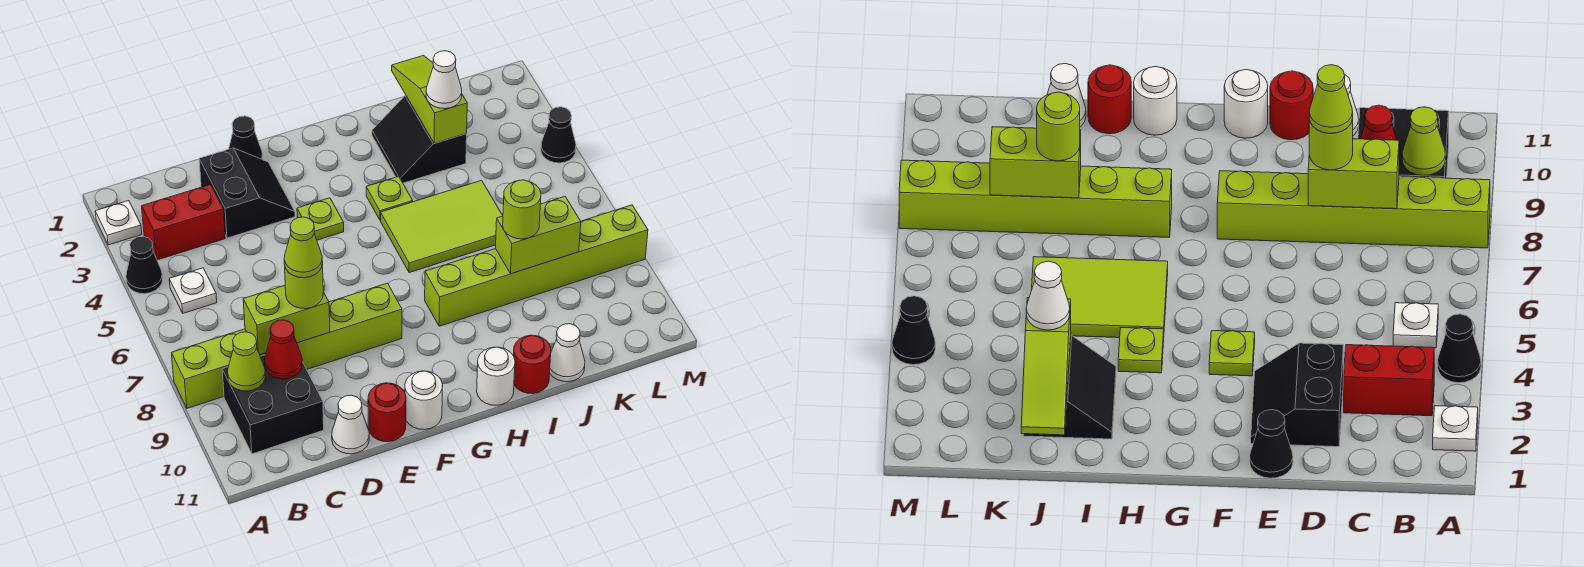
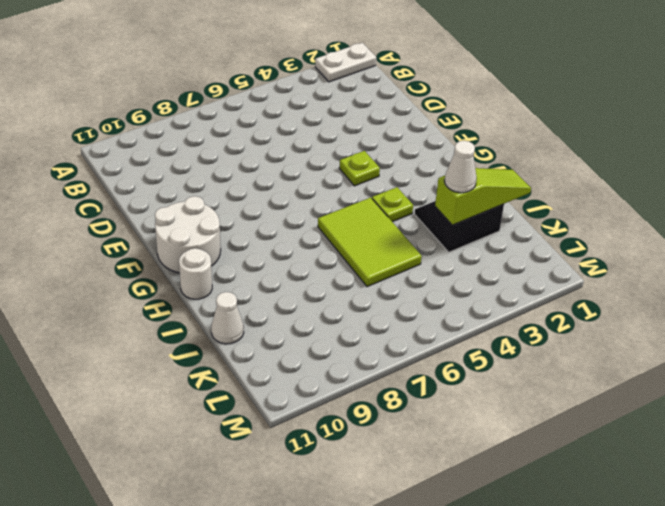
white 1x2 plate [315,43,376,82] -> white 1x1 plate [95,201,142,245]
white 2x2 round brick [155,196,221,273] -> white 1x1 round brick [405,371,443,430]
none -> black 1x1 cone [126,236,163,294]
none -> lime 1x6 brick [172,283,402,408]
none -> red 1x2 brick [142,185,225,260]

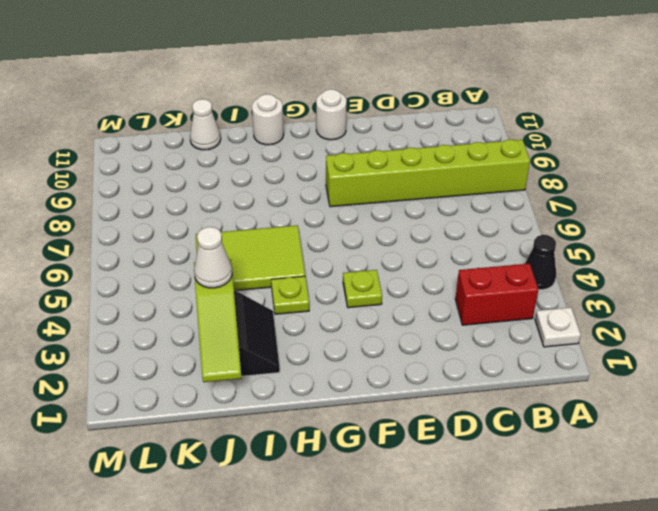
none -> white 1x1 plate [169,268,217,313]
none -> black 2x2 brick [222,355,324,454]
none -> black 2x2 slope [199,148,295,238]

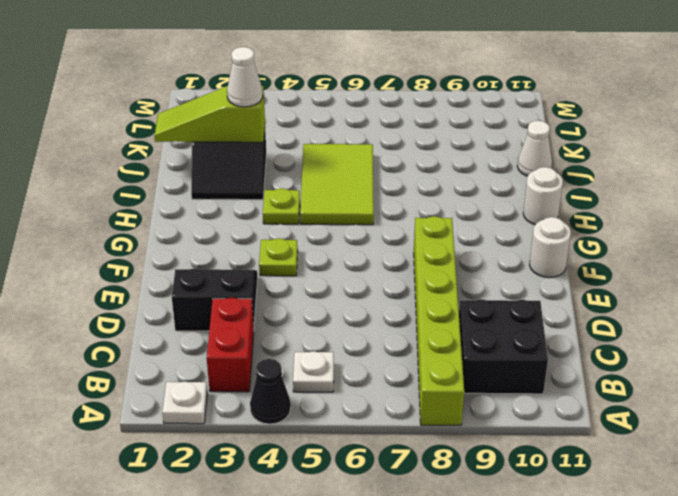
none -> white 1x1 cone [332,395,369,454]
none -> black 1x1 cone [229,116,263,159]
none -> red 1x1 round brick [368,383,406,442]

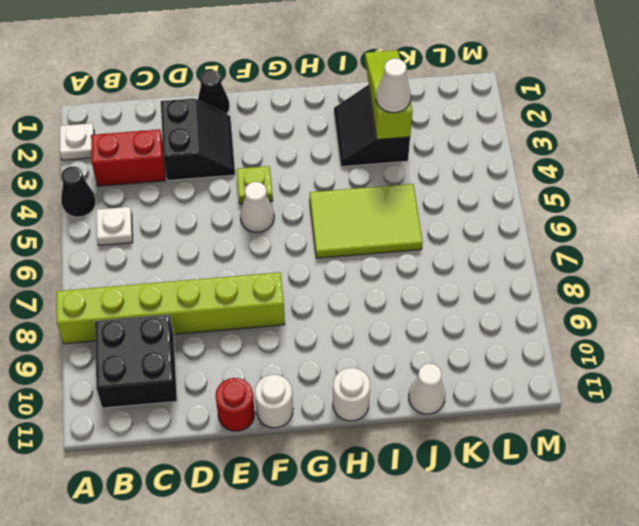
white 1x1 cone [240,182,274,232] -> white 1x1 cone moved to [332,395,369,454]
none -> lime 1x1 plate [366,176,413,220]
none -> lime 1x6 brick [425,205,648,326]
none -> red 1x1 round brick [513,335,551,394]

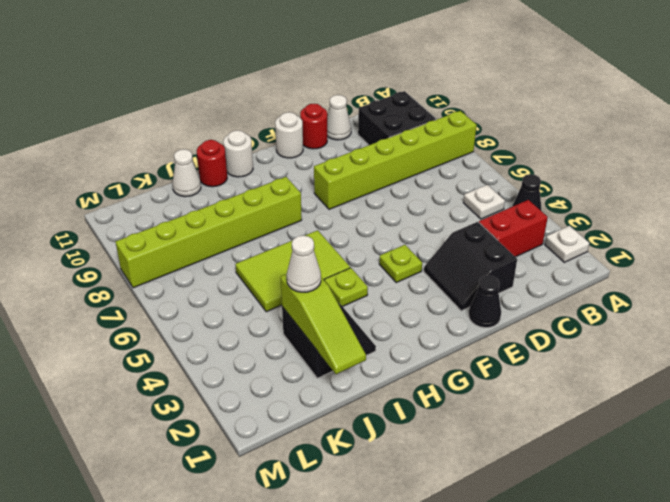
none -> black 1x1 cone [541,107,576,163]
none -> lime 1x1 cone [227,332,265,391]
none -> lime 1x2 brick [243,285,330,355]

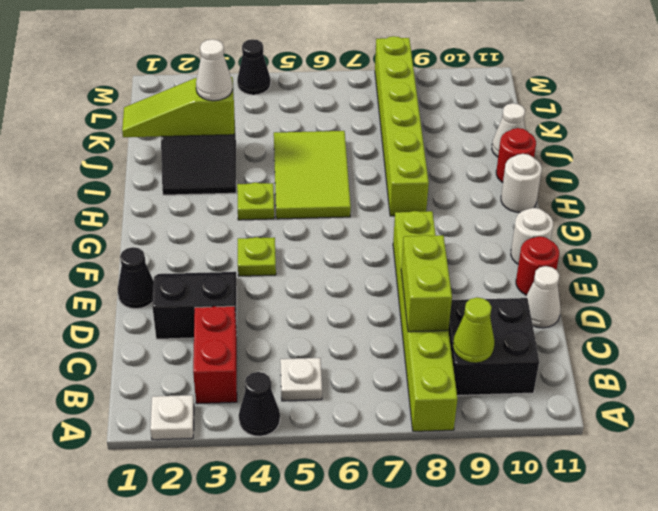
none -> red 1x1 cone [265,320,302,379]
none -> lime 1x2 brick [496,197,581,274]
none -> lime 1x1 round brick [285,263,323,309]

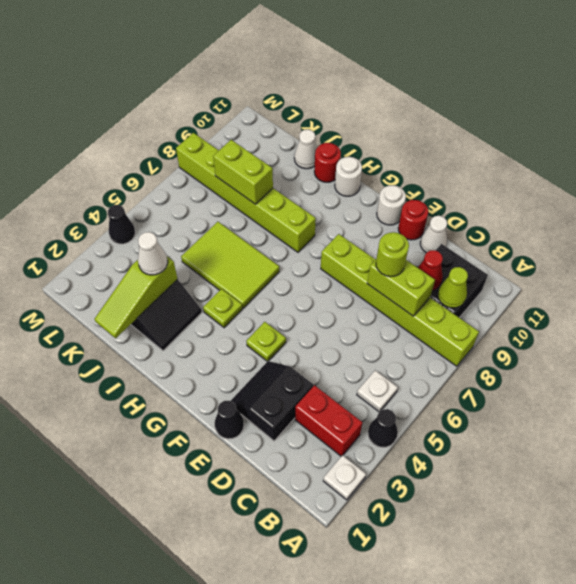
none -> lime 1x1 round brick [503,180,541,239]
none -> lime 1x1 cone [284,217,323,278]

